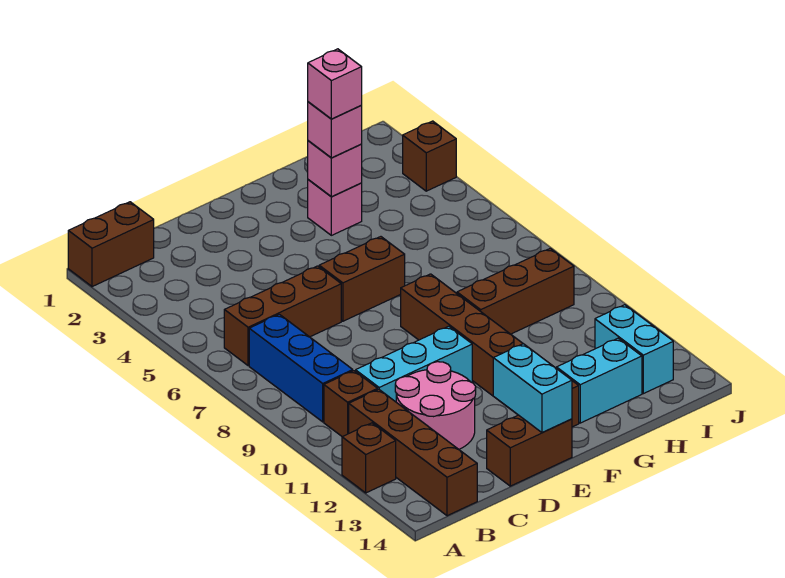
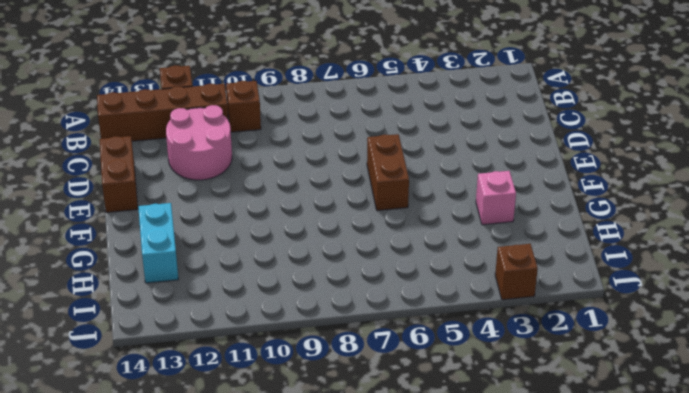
none -> brown 1x2 brick [68,202,154,287]
none -> brown 1x3 brick [224,266,341,366]
none -> blue 1x3 brick [249,314,353,422]

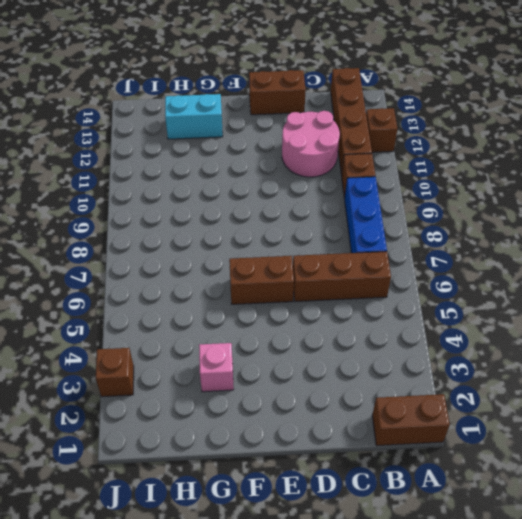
none -> cyan 1x3 brick [356,326,472,402]
none -> brown 1x6 brick [401,274,579,427]
none -> brown 1x3 brick [457,248,574,334]

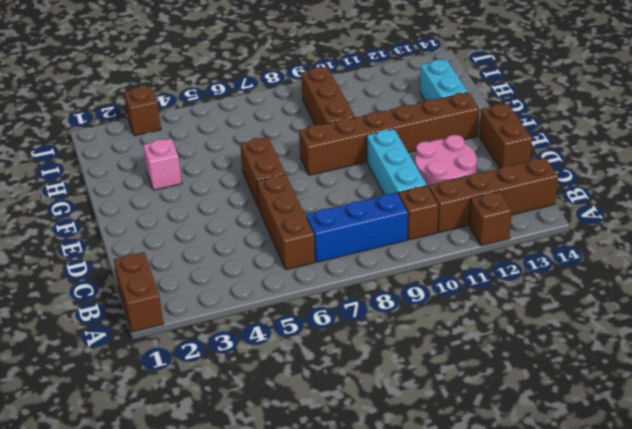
none -> cyan 1x2 brick [595,305,673,394]
none -> cyan 1x2 brick [493,344,572,432]
none -> pink 1x1 brick [307,141,362,197]

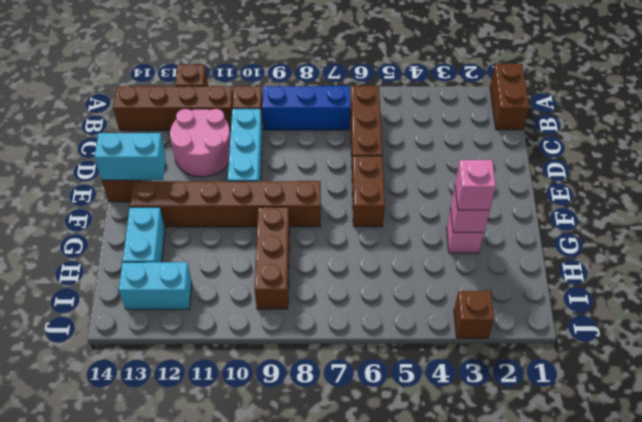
none -> pink 1x1 brick [308,49,362,119]

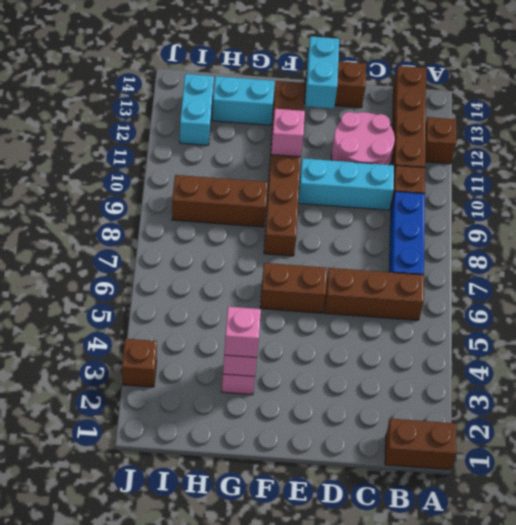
pink 1x1 brick [271,109,305,157] -> pink 1x1 brick moved to [308,49,362,119]

